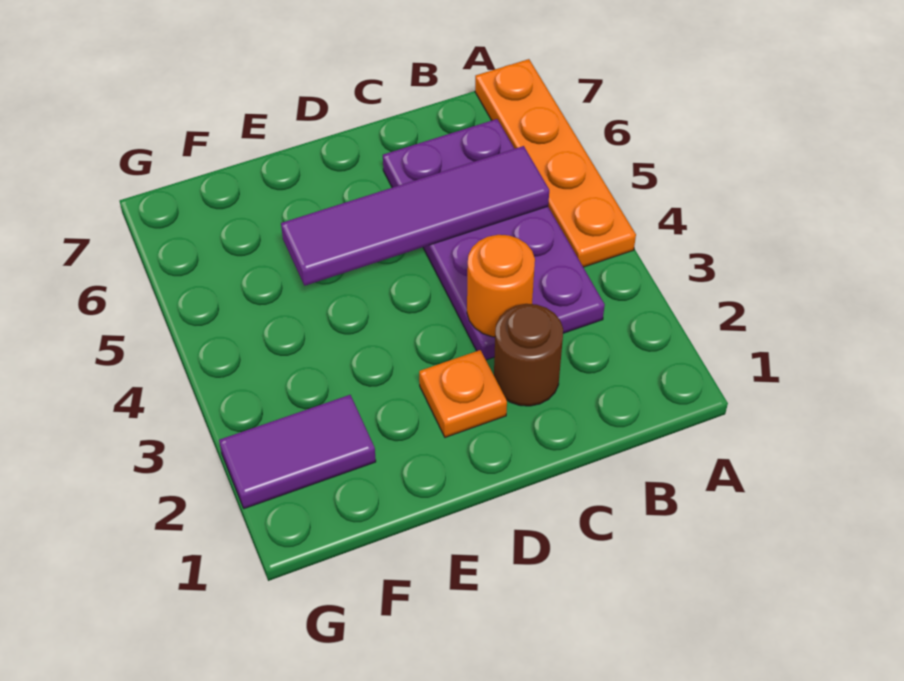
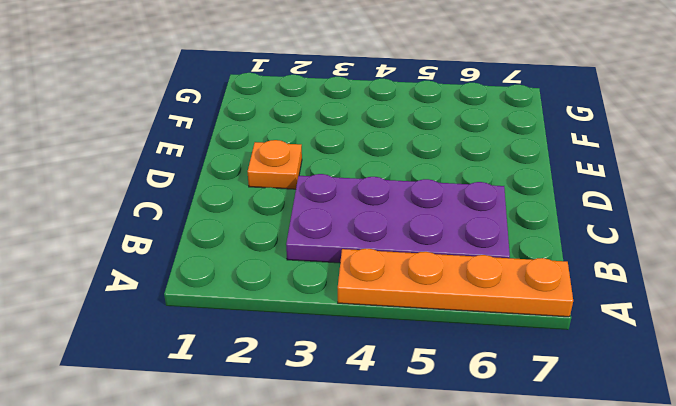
none -> brown 1x1 round brick [494,304,563,406]
none -> purple 1x2 tile [219,395,376,509]

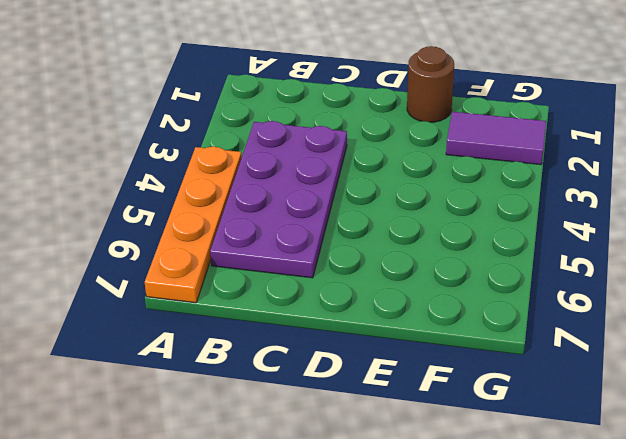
brown 1x1 round brick [407,46,454,122] -> brown 1x1 round brick moved to [494,304,563,406]
none -> orange 1x1 plate [419,350,507,437]
none -> purple 1x4 tile [281,146,549,286]

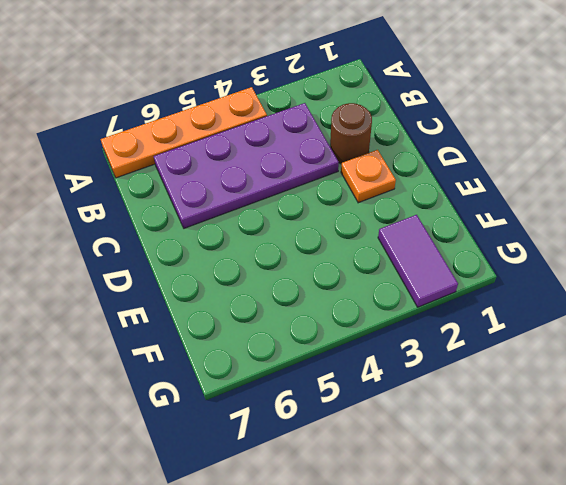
none -> purple 1x4 tile [281,146,549,286]
none -> orange 1x1 round brick [467,235,535,337]

